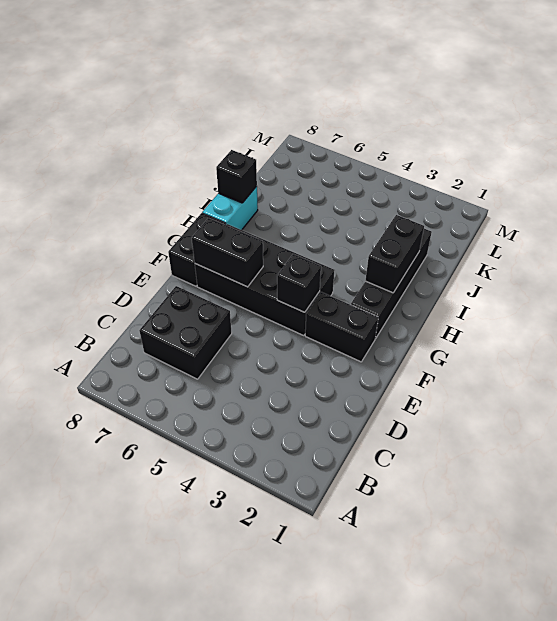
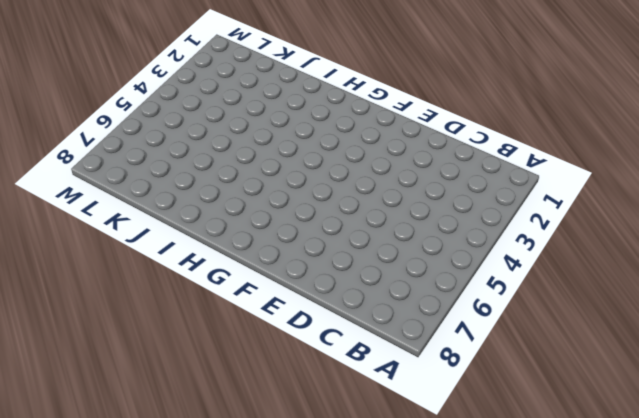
none -> black 2x2 brick [139,286,232,379]
none -> black 1x2 brick [305,292,378,362]

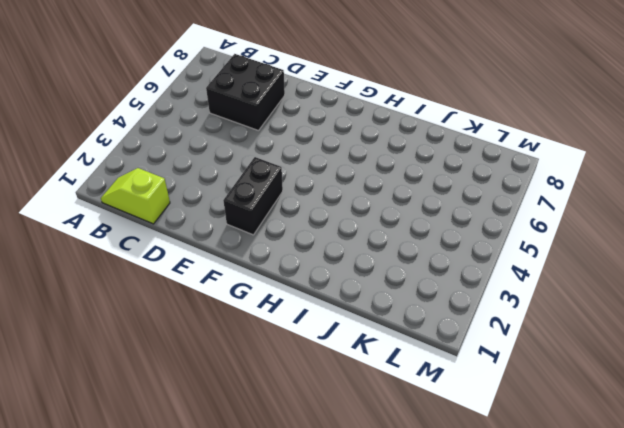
lime 1x2 slope [101,168,170,224] -> none
none -> black 2x4 brick [195,224,335,336]
none -> black 1x2 brick [168,213,226,286]

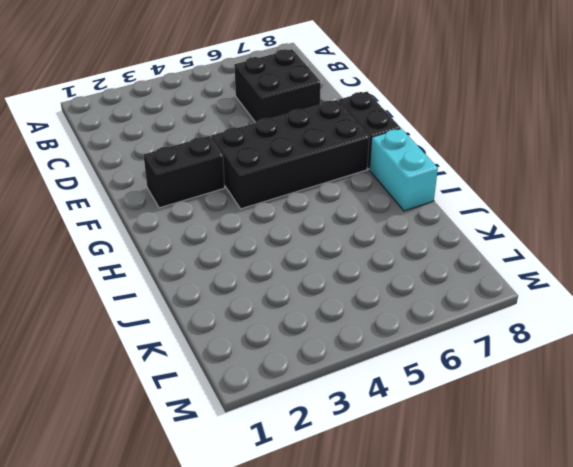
none -> black 1x4 brick [351,229,432,339]
none -> black 1x1 brick [277,254,321,312]

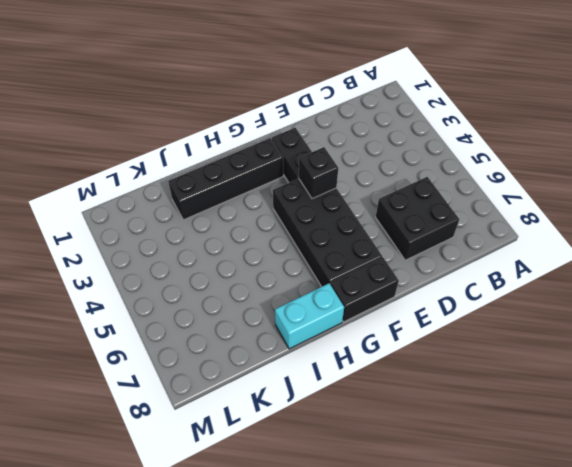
none -> black 1x2 brick [192,218,263,287]
none -> black 1x2 brick [365,215,424,293]

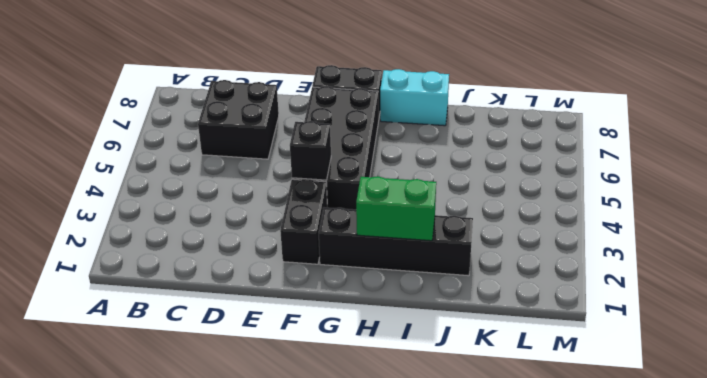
green 1x2 brick [356,176,436,241] -> black 1x2 brick [365,215,424,293]
none -> black 1x2 brick [192,218,263,287]
none -> black 1x1 brick [216,150,257,203]

